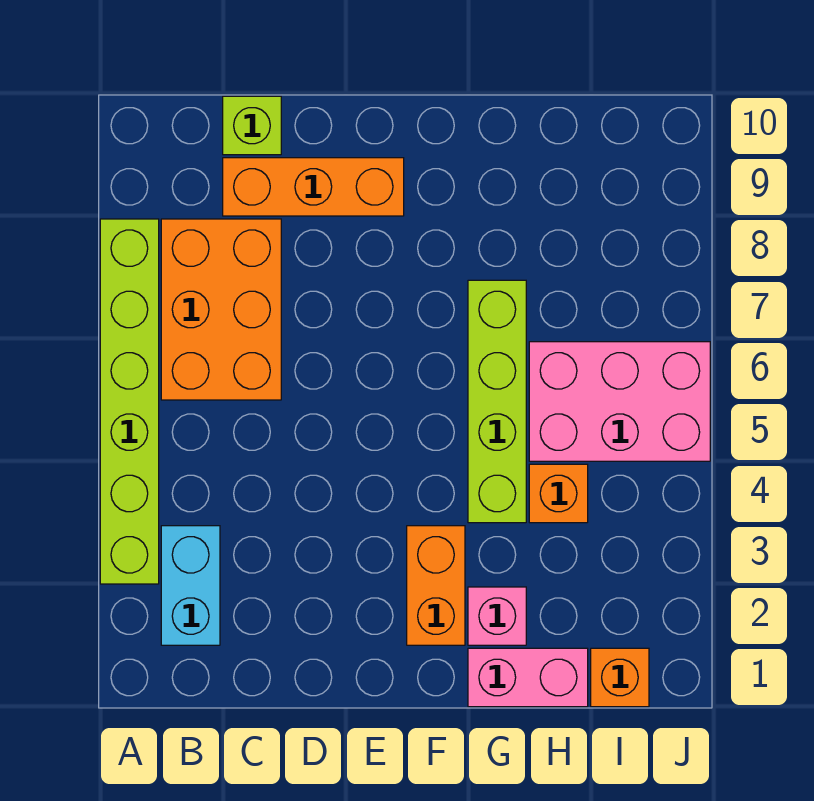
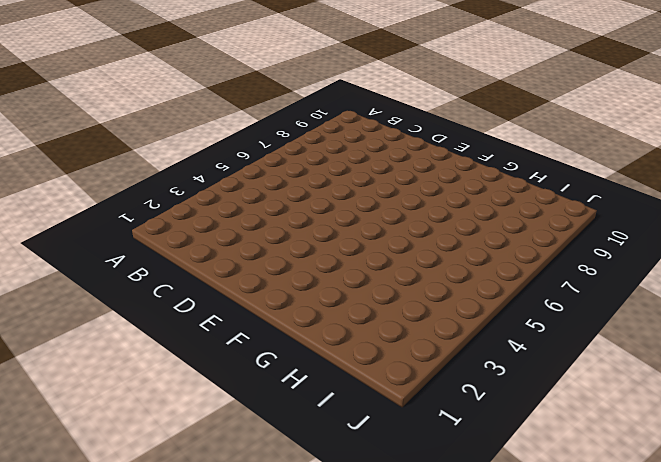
none -> lime 1x6 brick [100,219,159,584]
none -> cyan 1x2 brick [161,526,220,645]
none -> orange 2x3 brick [161,219,281,400]

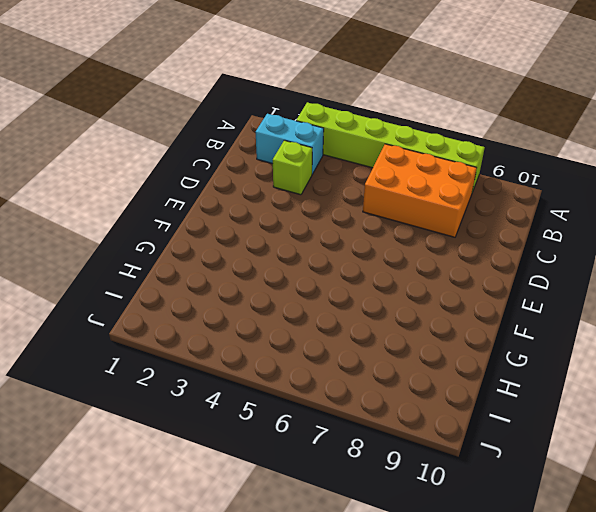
lime 1x1 brick [273,140,312,195] -> lime 1x1 brick moved to [223,96,281,155]
none -> orange 1x3 brick [223,158,404,216]
none -> orange 1x2 brick [407,526,465,645]
none -> pink 1x2 brick [468,648,588,707]

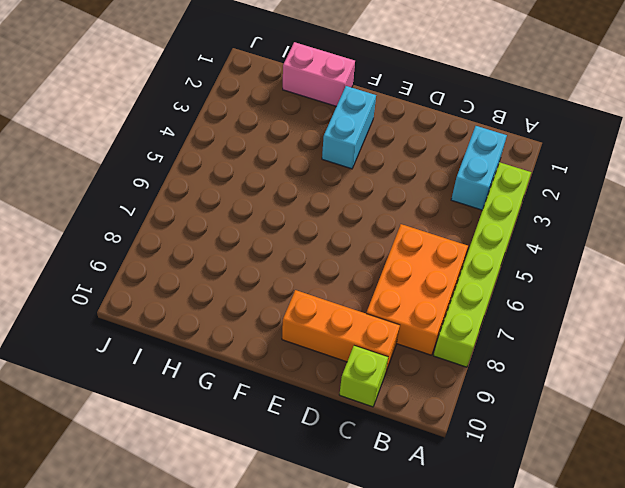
cyan 1x2 brick [322,86,376,169] -> orange 1x2 brick [407,526,465,645]
none -> pink 1x1 brick [468,587,526,645]
none -> lime 1x4 brick [468,280,526,523]
none -> orange 1x1 brick [529,464,588,523]

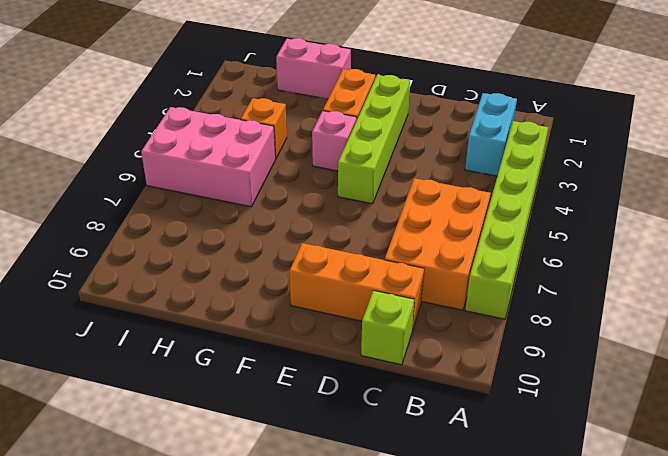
lime 1x4 brick [338,75,410,204] -> lime 1x4 brick moved to [468,280,526,523]
pink 1x1 brick [312,111,356,171] -> pink 1x1 brick moved to [468,587,526,645]
none -> orange 1x1 brick [591,648,649,707]

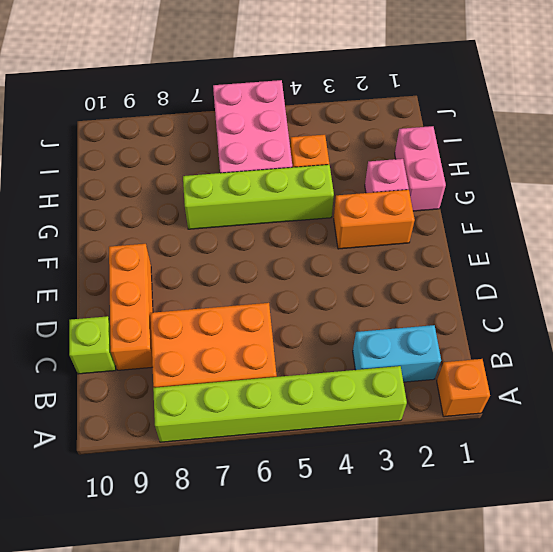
orange 1x1 brick [437,359,490,417] -> orange 1x1 brick moved to [591,648,649,707]

